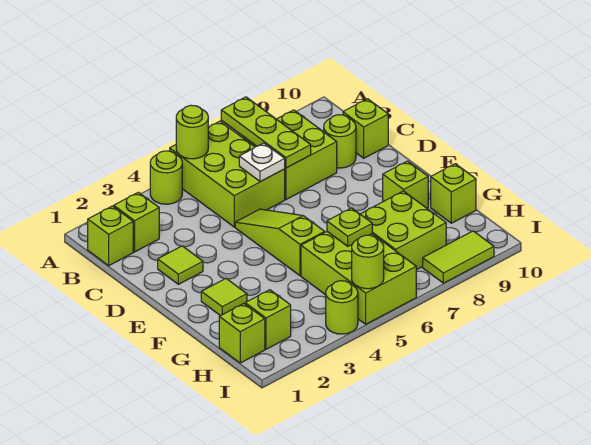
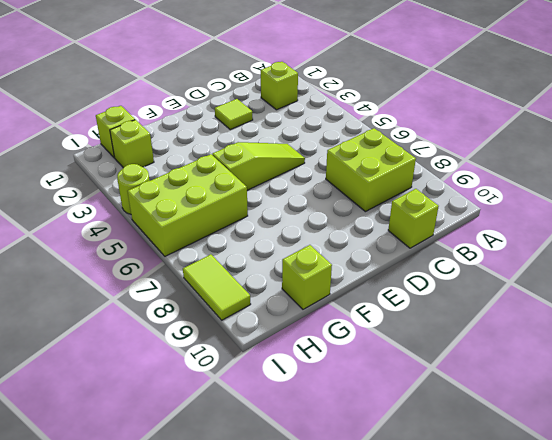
none -> lime 1x1 round brick [150,151,182,204]
none -> lime 2x3 brick [170,121,285,227]
none -> lime 1x1 brick [88,206,133,266]

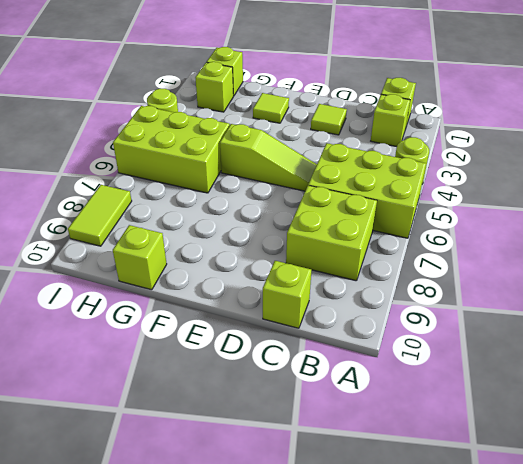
none -> lime 1x1 round brick [323,115,356,168]
none -> lime 1x1 brick [383,161,428,208]
none -> lime 2x2 brick [361,191,446,270]

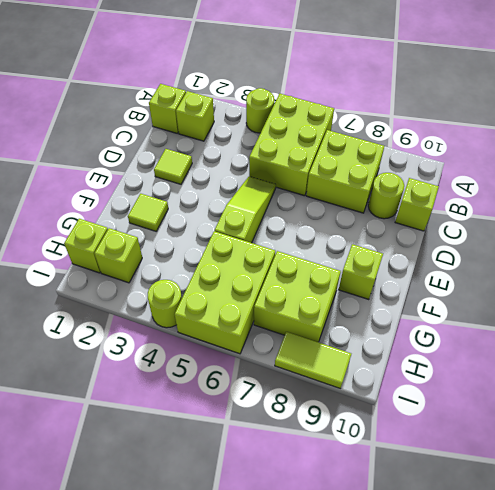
none -> lime 1x1 brick [431,164,476,223]
none -> lime 1x1 round brick [176,105,208,159]
none -> lime 1x3 plate [221,97,311,168]

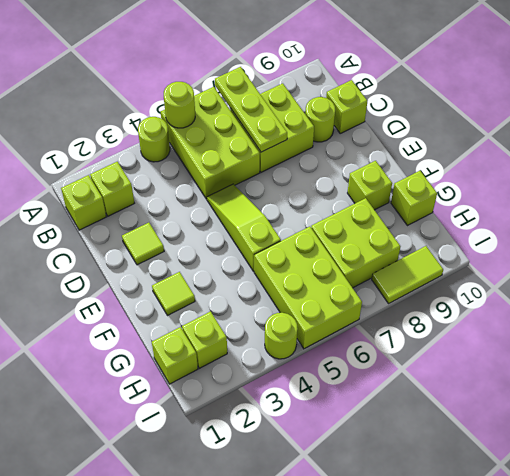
none -> white 1x1 plate [239,143,285,182]
none -> lime 1x1 plate [327,208,372,246]
none -> lime 1x1 round brick [352,235,384,289]

